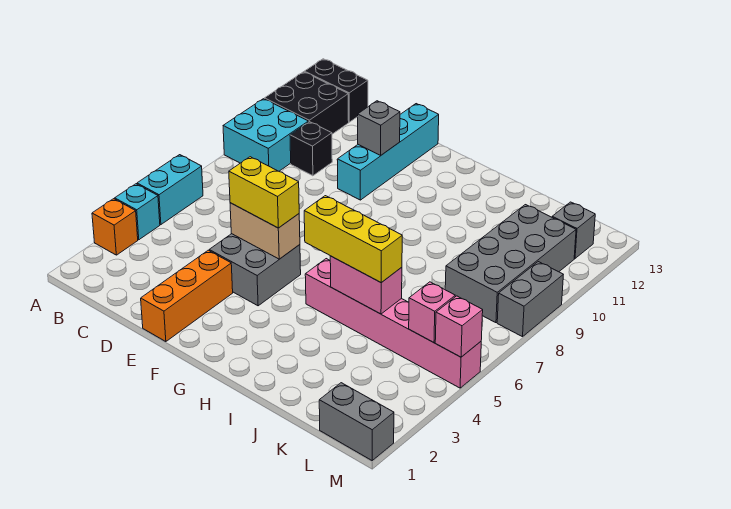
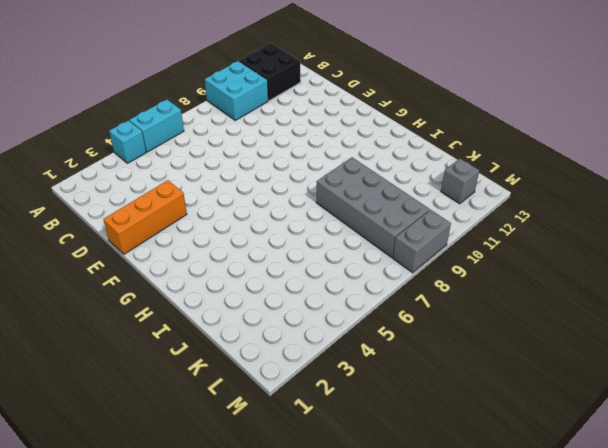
grey 2x4 brick [316,157,430,258] -> grey 2x4 brick turned to [445,205,576,323]
none -> orange 1x1 brick [92,199,138,255]
none -> black 1x2 brick [304,59,368,122]
none -> black 1x1 brick [290,122,332,176]

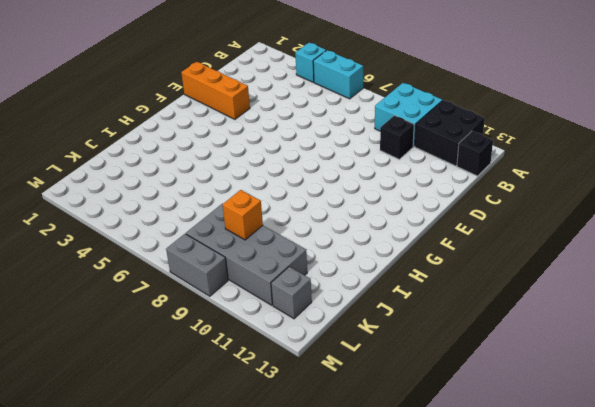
black 1x1 brick [457,131,493,176] -> black 1x2 brick [304,59,368,122]
orange 1x1 brick [223,190,263,240] -> orange 1x1 brick moved to [92,199,138,255]
none -> grey 2x2 brick [209,234,301,306]
none -> cyan 1x4 brick [337,104,439,200]
none -> pink 1x6 brick [305,259,481,388]

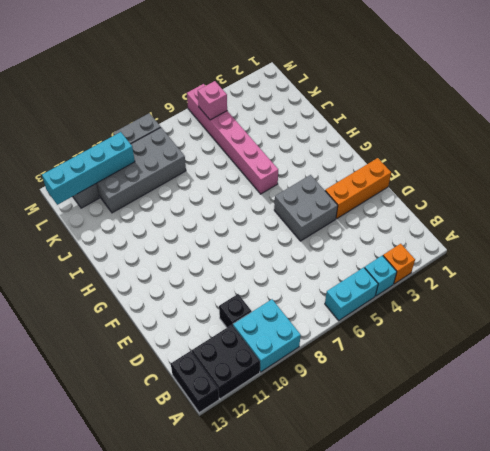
cyan 1x4 brick [42,132,135,205] -> cyan 1x4 brick moved to [337,104,439,200]
none -> grey 1x2 brick [319,383,394,460]
none -> tan 1x2 brick [230,203,300,259]
none -> grey 1x1 brick [358,101,400,155]

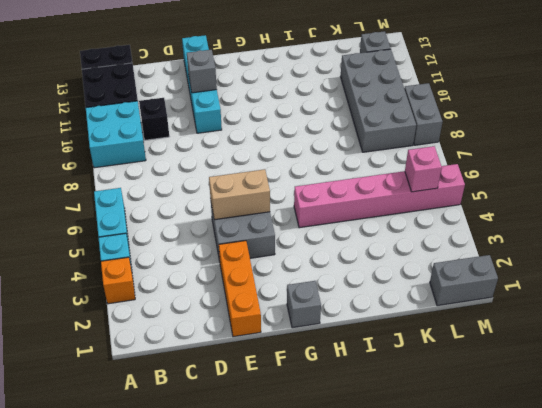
grey 1x1 brick [287,281,321,328] -> none
none -> pink 1x2 brick [330,256,402,314]
none -> pink 1x1 brick [435,296,483,357]
none -> yellow 1x2 brick [229,157,299,228]

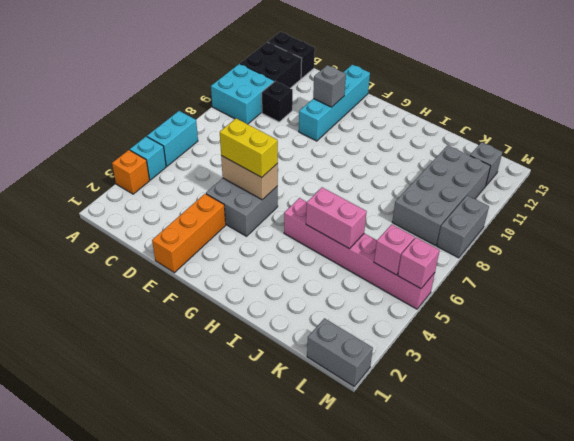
none -> yellow 1x3 brick [304,196,402,283]

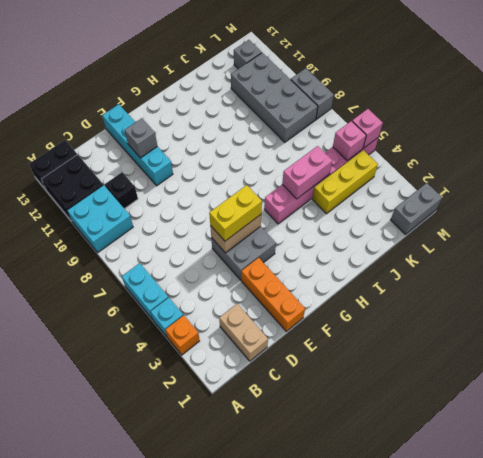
tan 1x2 brick [219,304,268,361] -> none
yellow 1x3 brick [312,150,378,214] -> yellow 1x3 brick moved to [304,196,402,283]

